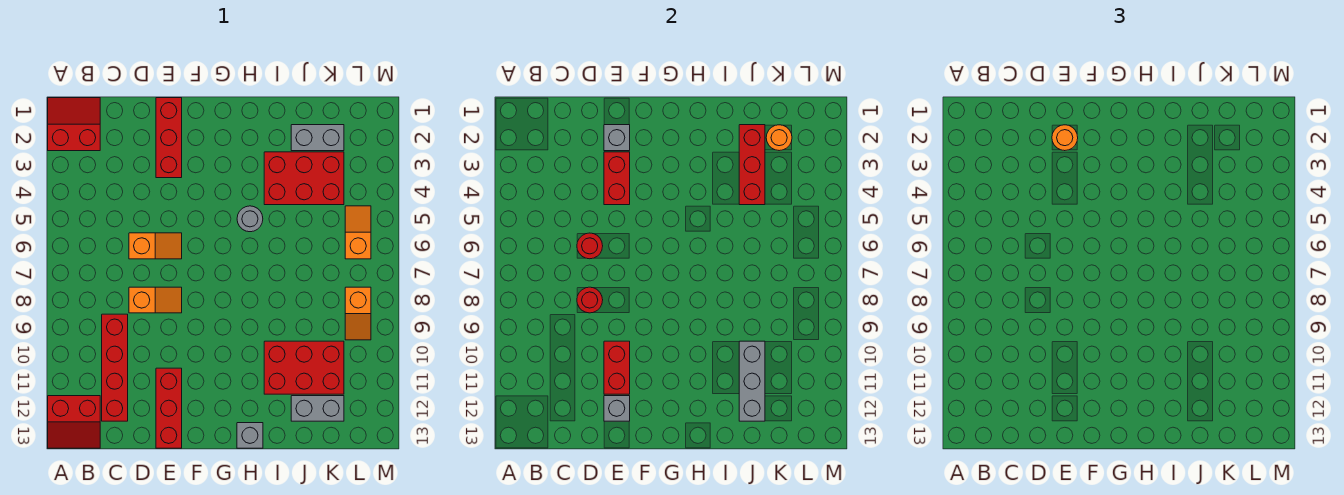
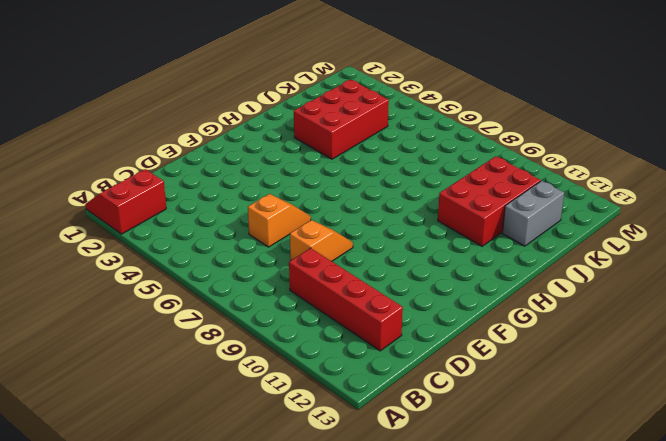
none -> red 2x2 slope [48,396,100,448]
none -> red 1x3 brick [156,98,182,178]
none -> red 1x3 brick [156,368,182,448]

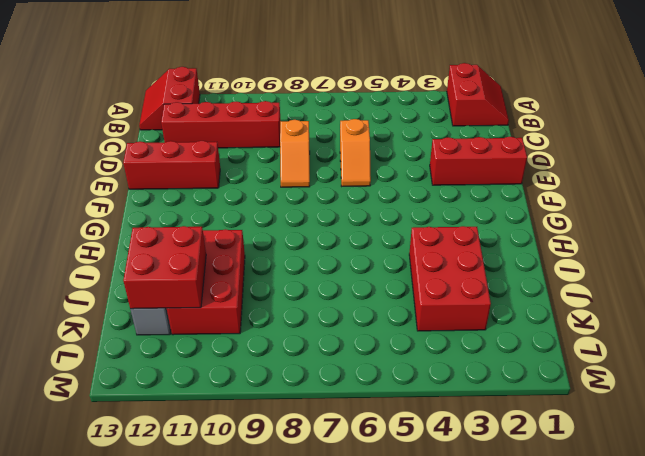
red 2x2 brick [123,226,206,309] -> grey 1x3 brick [739,341,765,421]
none -> grey 1x1 round brick [237,206,263,232]
none -> grey 1x1 brick [237,423,263,448]
none -> grey 1x2 brick [291,125,344,151]

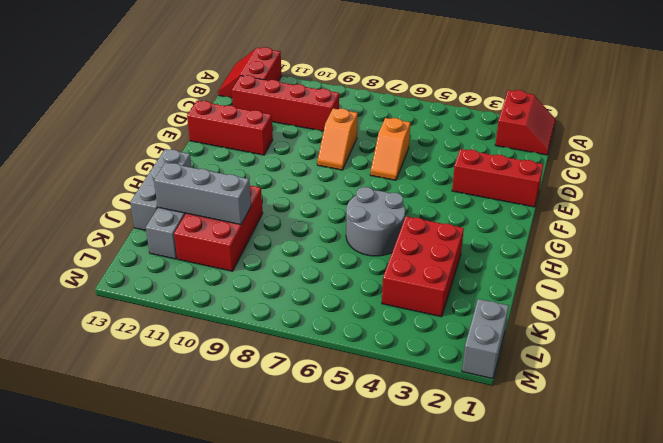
grey 2x2 round brick [346,187,405,256] -> grey 1x1 round brick [237,206,263,232]
grey 1x3 brick [130,149,191,230] -> grey 1x1 brick [237,423,263,448]
grey 1x2 brick [462,299,509,379] -> grey 1x2 brick moved to [291,125,344,151]
none -> orange 1x2 slope [345,206,371,259]
none -> orange 1x2 slope [345,287,371,340]
none -> red 1x1 round brick [577,233,603,259]

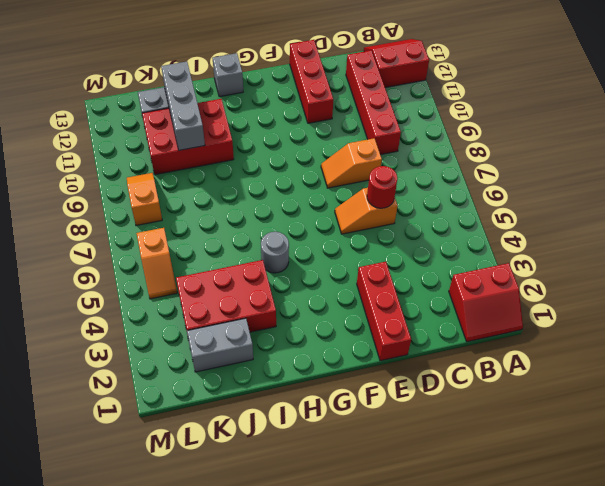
none -> red 1x1 round brick [577,287,603,313]
none -> grey 1x1 brick [604,125,630,151]
none -> red 1x2 brick [604,152,630,205]

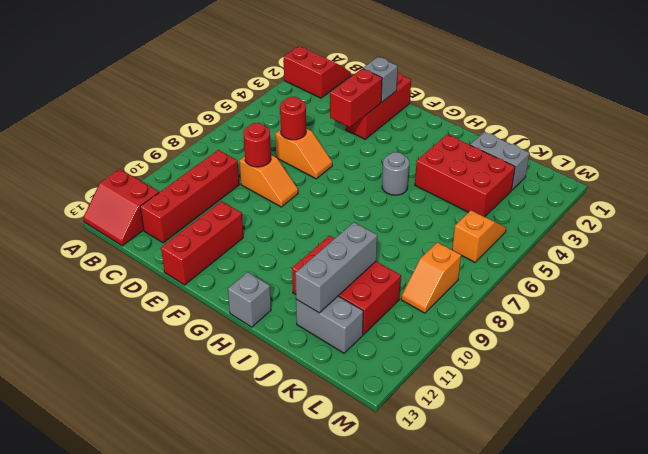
none -> red 1x2 brick [604,341,630,394]
none -> grey 1x1 brick [604,396,630,421]
none -> red 1x3 brick [739,125,765,205]

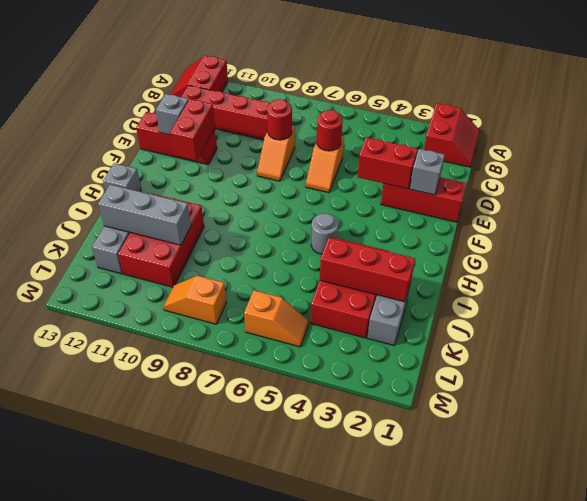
red 1x2 brick [170,99,215,161] -> red 1x2 brick turned to [604,341,630,394]
none -> orange 1x1 round brick [766,125,792,151]
none -> orange 1x1 round brick [1052,125,1078,151]

